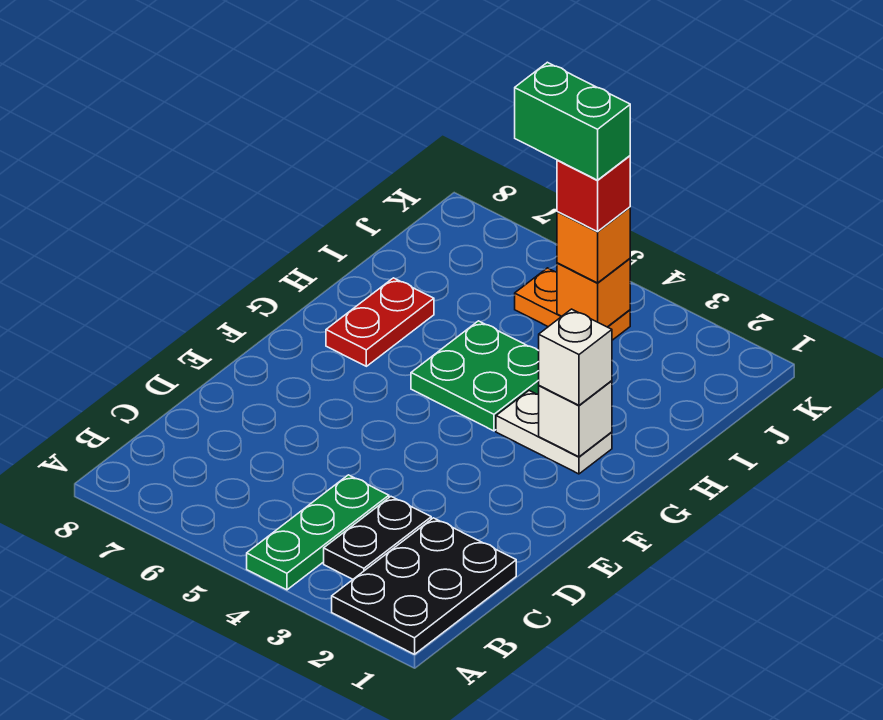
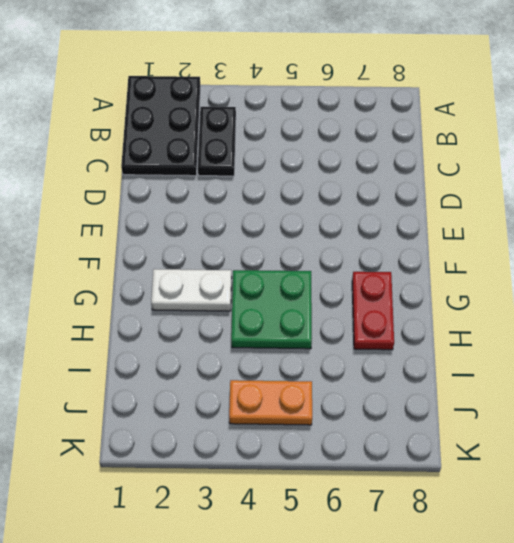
none -> green 1x3 plate [247,475,389,590]
none -> white 1x1 brick [539,381,612,457]
none -> orange 1x1 brick [557,259,630,327]

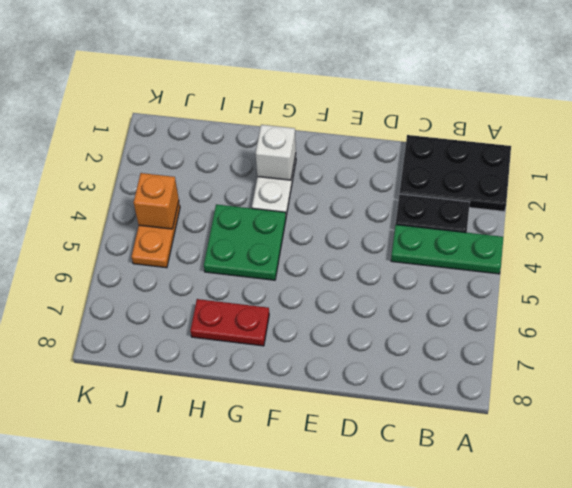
none -> white 1x1 brick [539,309,612,405]
none -> orange 1x1 brick [557,207,630,283]
none -> red 1x1 brick [557,156,630,232]

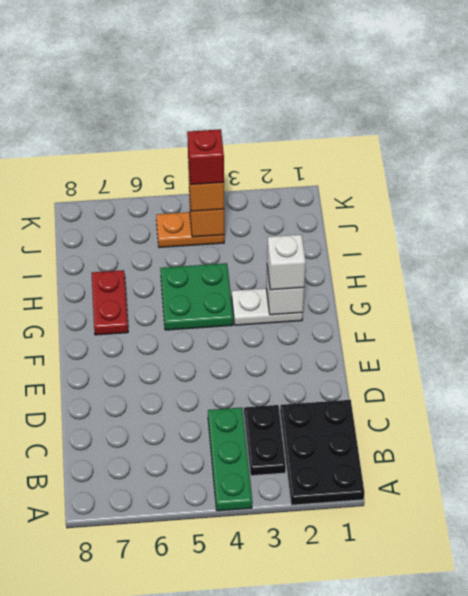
none -> green 1x2 brick [515,62,630,180]

